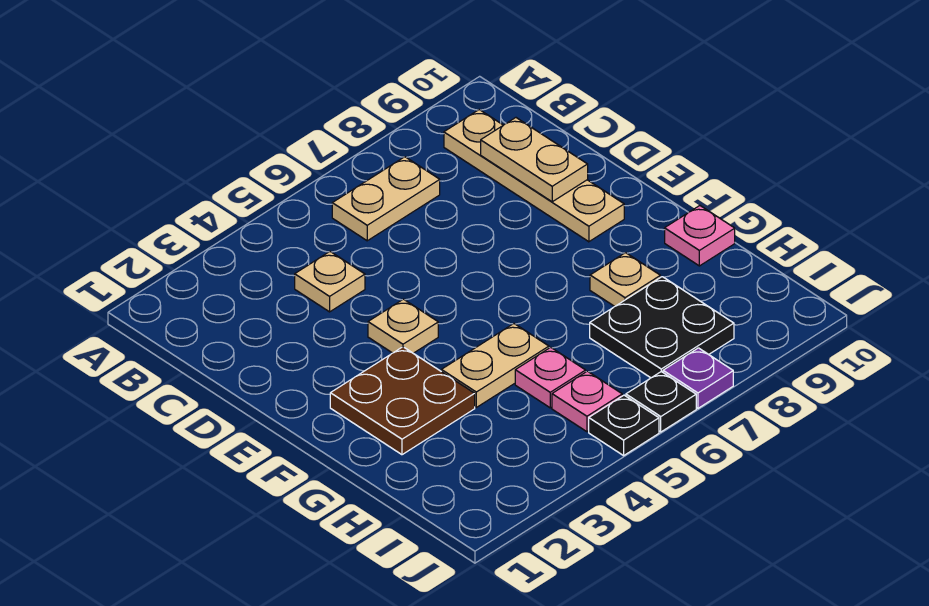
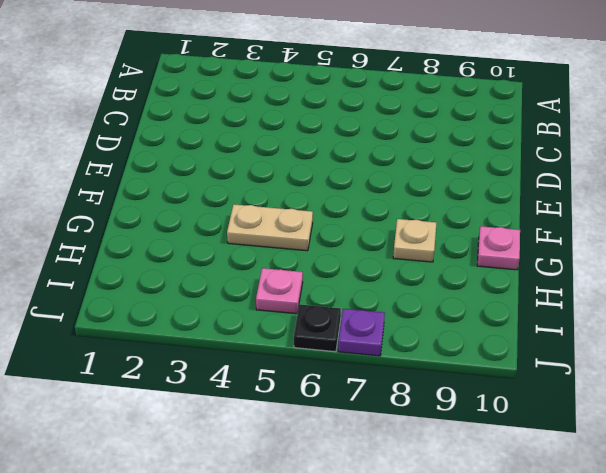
none -> tan 1x2 plate [332,157,440,241]
none -> tan 1x4 plate [444,110,624,242]
none -> tan 1x1 plate [295,252,365,312]

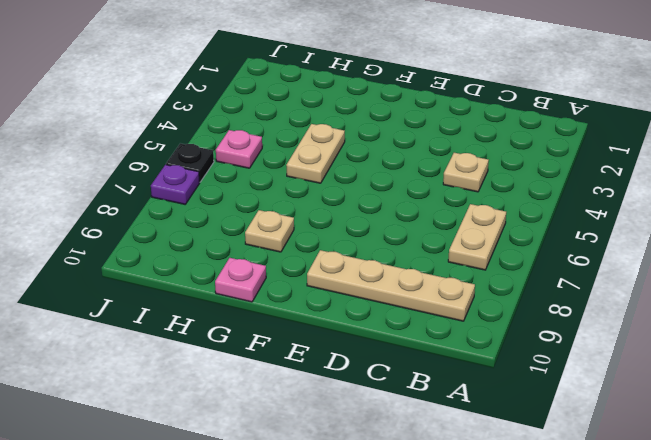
none -> tan 1x1 plate [368,299,438,353]
none -> brown 2x2 plate [330,347,475,455]
none -> pink 1x1 plate [515,347,586,408]

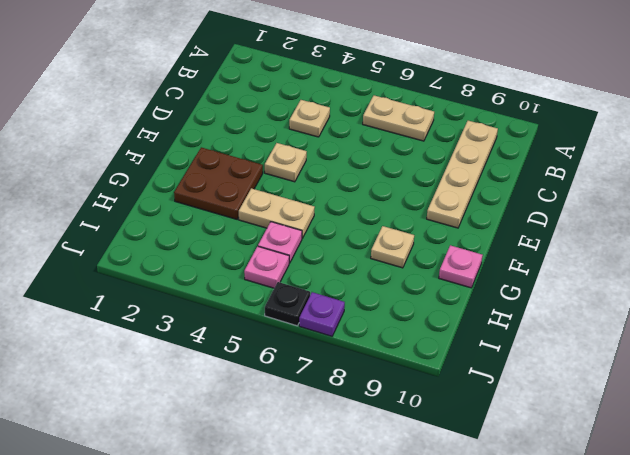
none -> black 2x2 plate [590,277,734,378]
none -> black 1x1 plate [589,395,659,456]
none -> tan 1x2 plate [481,118,588,202]

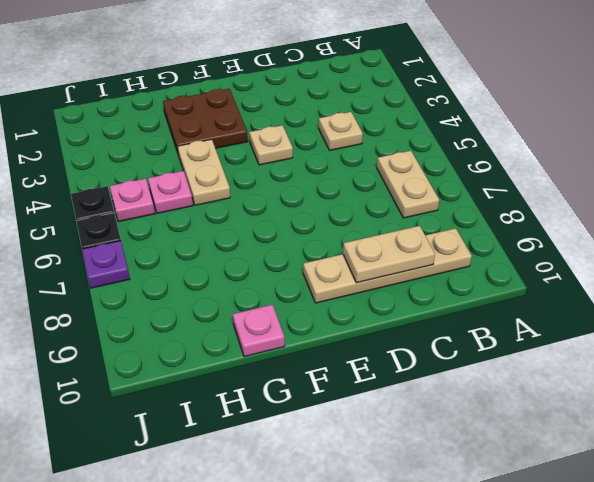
none -> tan 1x1 plate [590,253,660,307]
none -> black 2x2 plate [590,277,734,378]

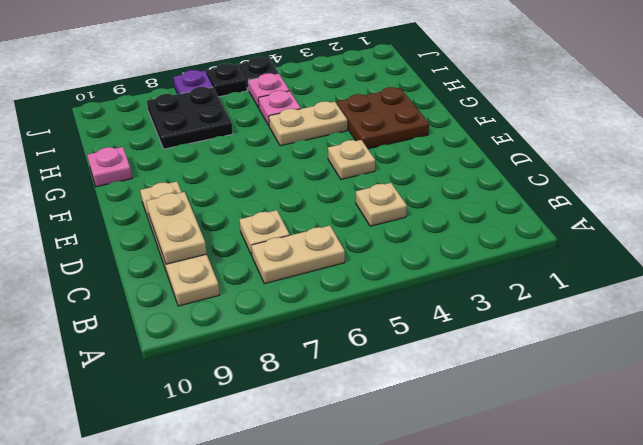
tan 1x1 plate [239,210,290,255] -> tan 1x1 plate moved to [590,253,660,307]

